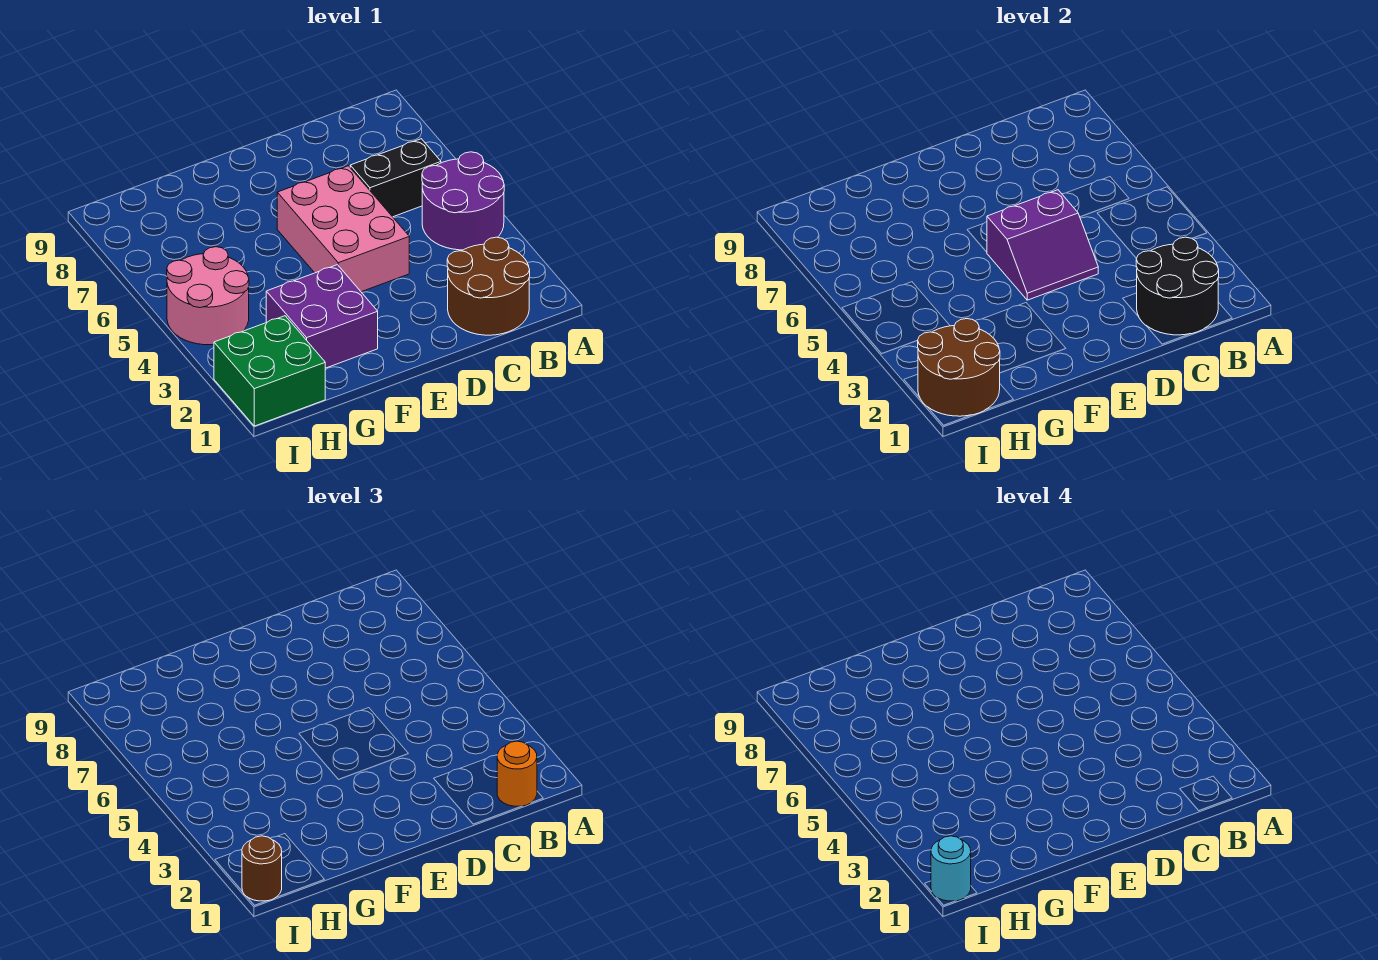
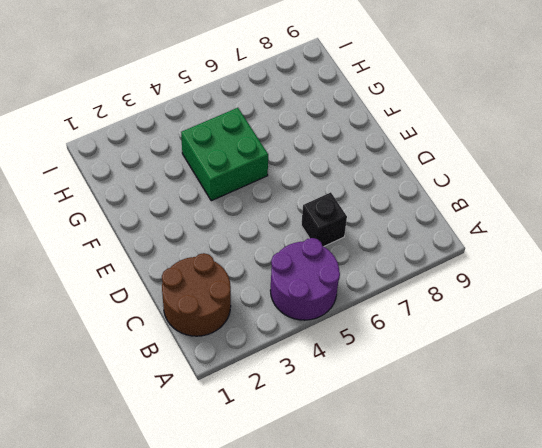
black 1x1 brick [301,192,347,247] -> black 1x2 brick [350,139,441,217]
green 2x2 brick [181,108,268,201] -> green 2x2 brick moved to [214,316,325,426]
none -> pink 2x3 brick [277,166,409,292]
none -> purple 2x2 brick [266,265,378,368]
none -> pink 2x2 round brick [167,247,249,345]

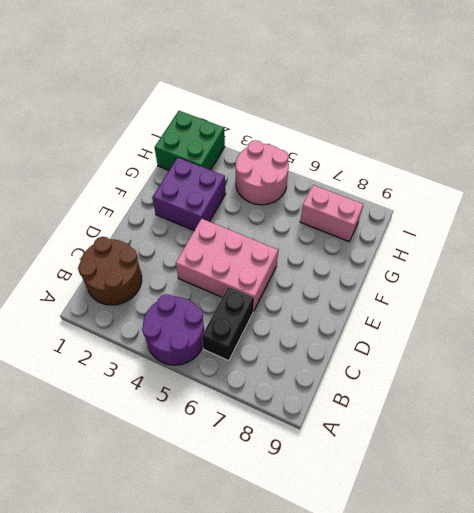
pink 1x2 brick [300,185,364,241] -> none
none -> black 2x2 round brick [1136,237,1219,335]
none -> purple 2x2 slope [987,190,1098,300]
none -> brown 2x2 round brick [918,319,1000,416]

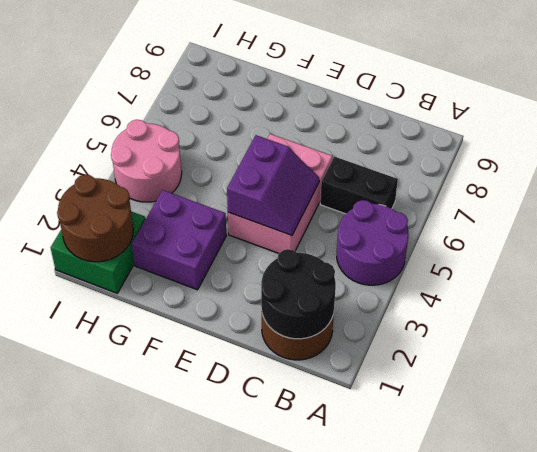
purple 2x2 slope [227,135,319,235] -> purple 2x2 slope turned to [987,190,1098,300]
none -> orange 1x1 round brick [497,741,537,806]
none -> brown 1x1 round brick [242,836,282,901]
none -> cyan 1x1 round brick [931,836,971,901]

